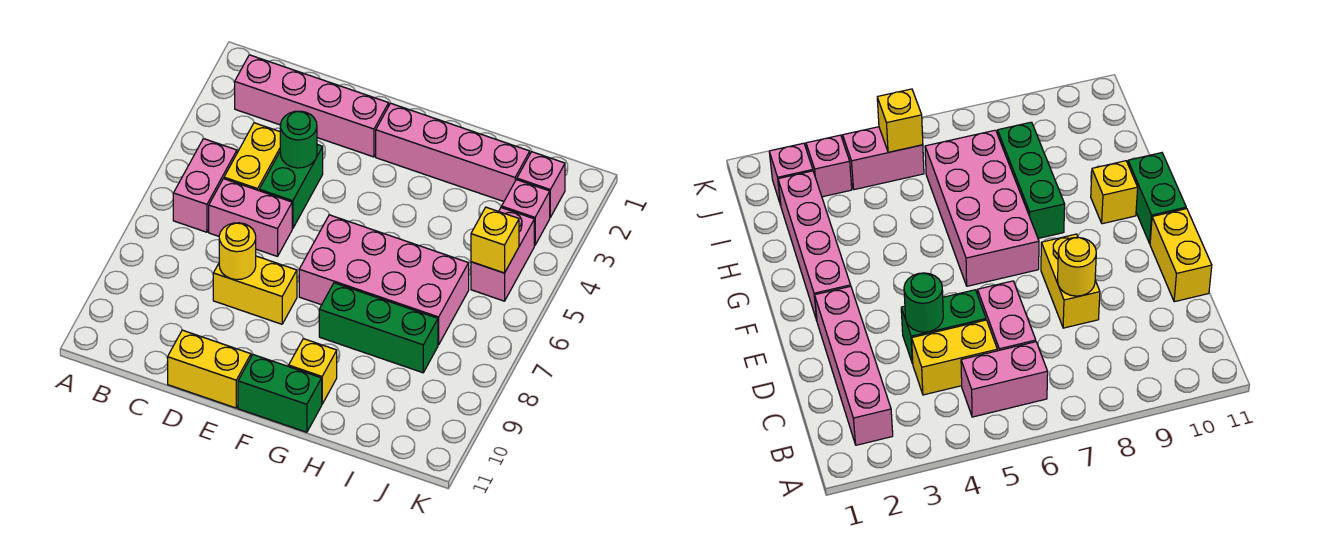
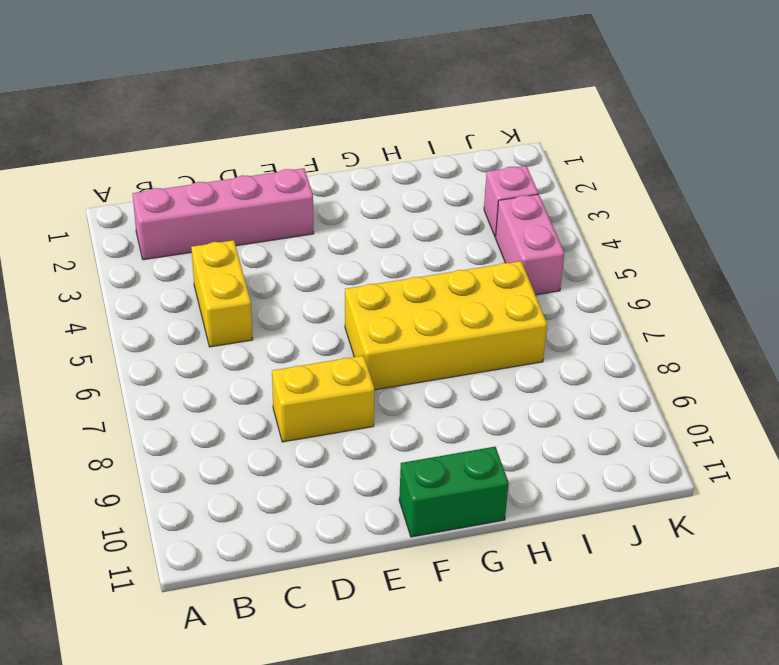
yellow 2x4 brick [345,261,547,390] -> pink 2x4 brick [299,215,469,345]
none -> pink 1x2 brick [173,139,237,232]
none -> pink 1x2 brick [209,179,292,256]
none -> green 1x2 brick [259,144,323,229]

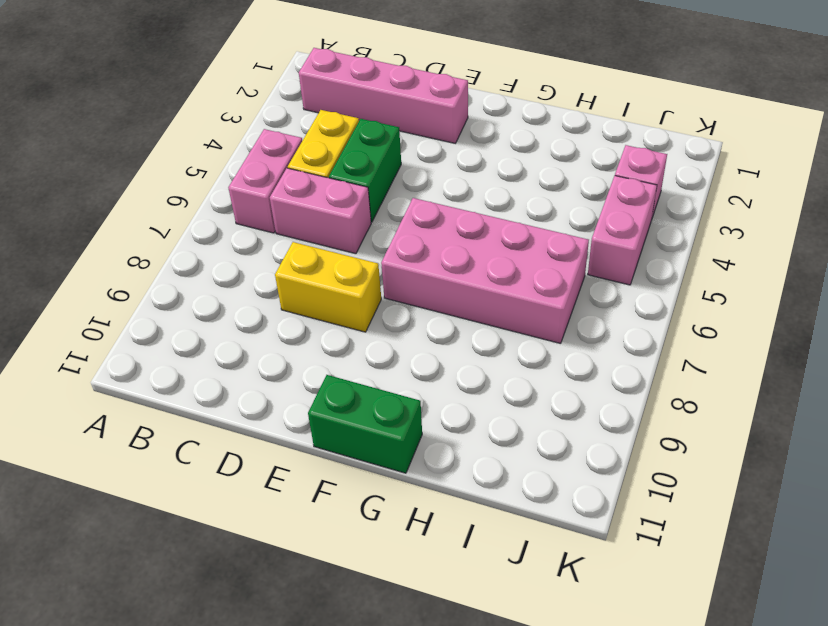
none -> yellow 1x2 brick [168,330,251,408]
none -> pink 1x4 brick [376,103,530,202]
none -> green 1x3 brick [319,283,438,373]

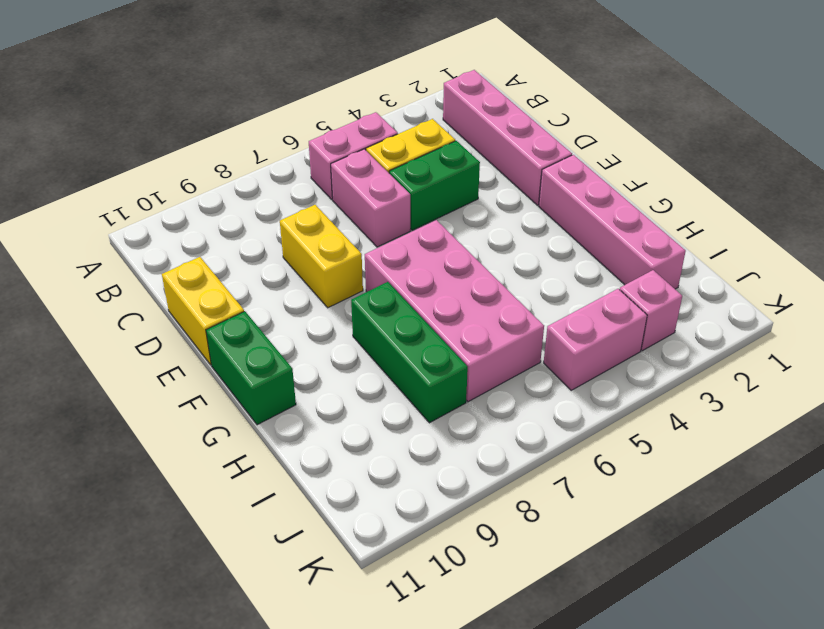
none -> yellow 1x1 brick [289,339,337,404]
none -> pink 1x1 brick [517,152,565,217]
none -> green 1x1 round brick [280,111,317,168]

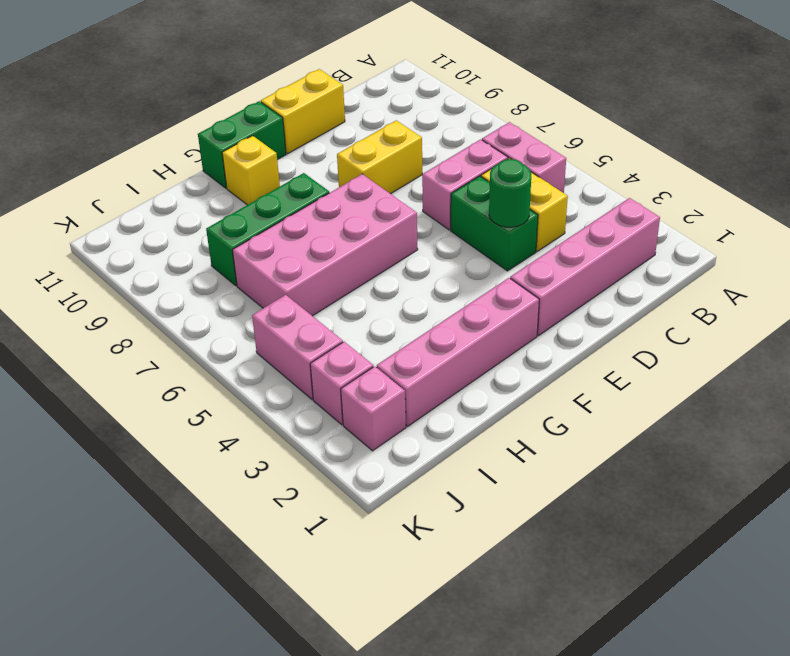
none -> yellow 1x1 round brick [219,223,256,280]
none -> yellow 1x1 brick [471,207,519,273]

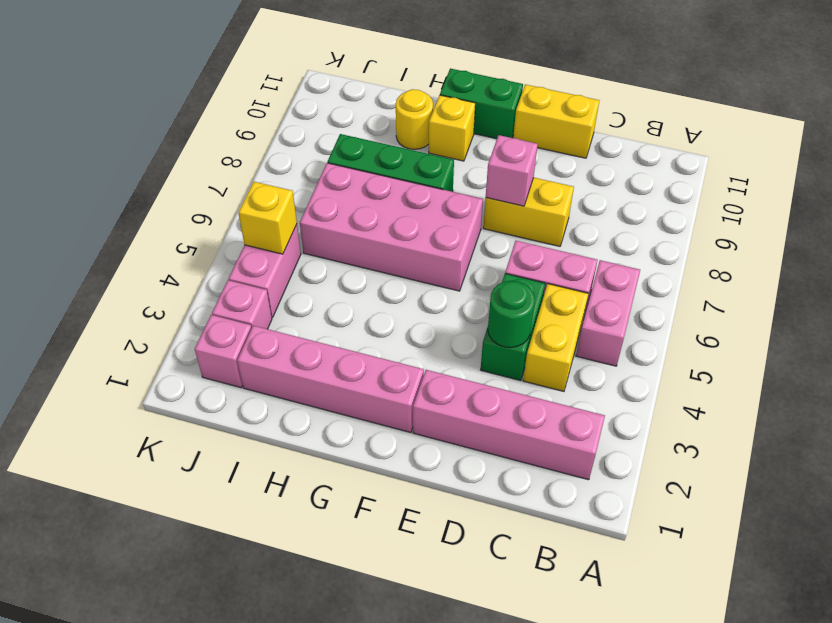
pink 1x1 brick [486,135,538,206] -> none
yellow 1x1 round brick [396,89,433,149] -> yellow 1x1 round brick moved to [219,223,256,280]

